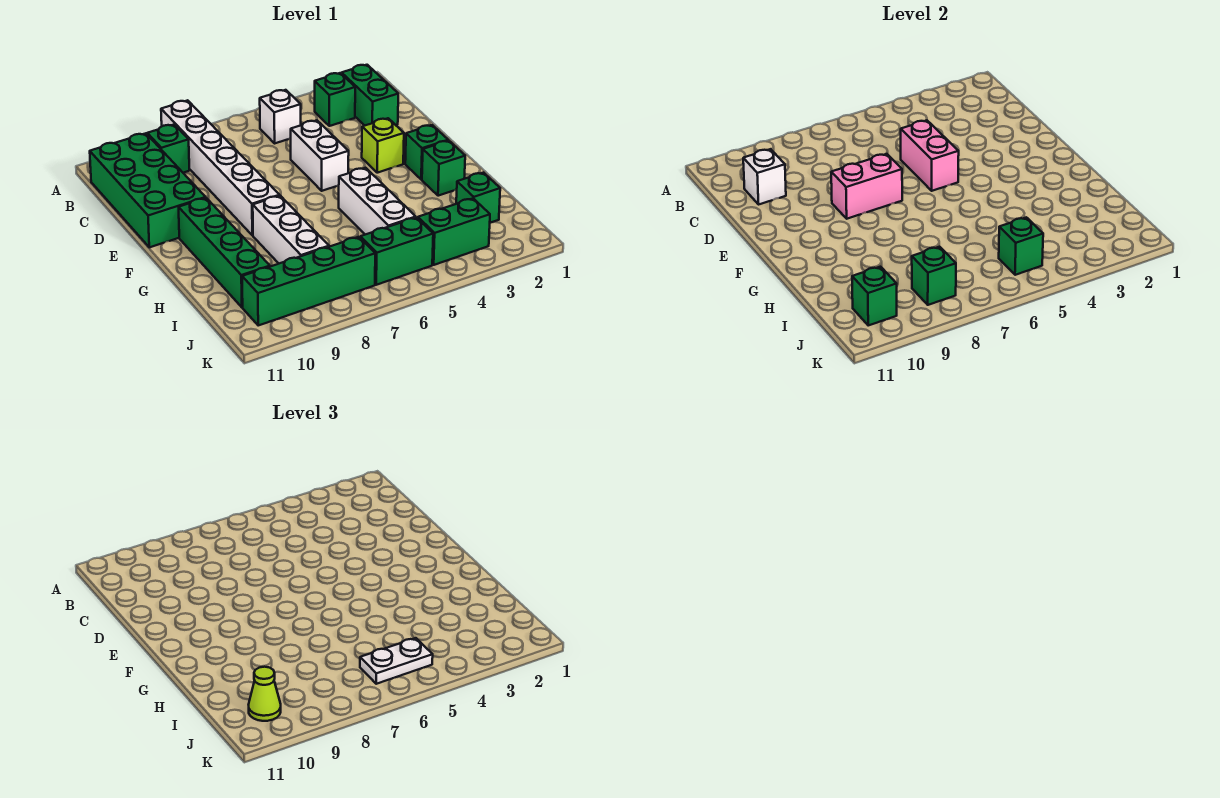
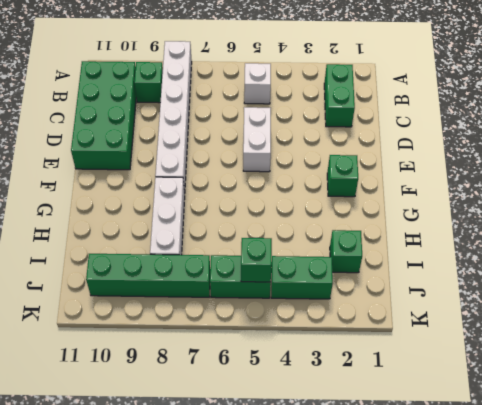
none -> green 1x1 brick [315,73,355,126]
none -> lime 1x1 brick [362,118,404,173]
none -> green 1x4 brick [179,198,270,307]

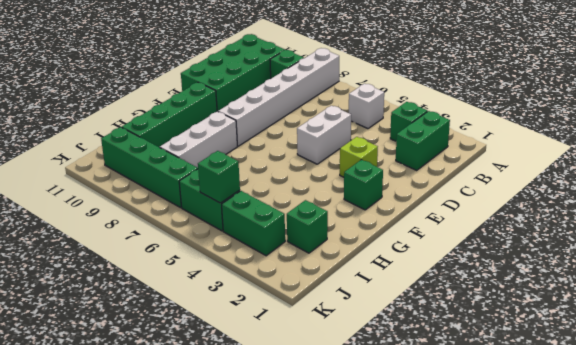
none -> green 1x1 brick [422,141,465,196]
none -> white 1x3 brick [339,168,416,235]
none -> white 1x1 brick [743,149,786,204]

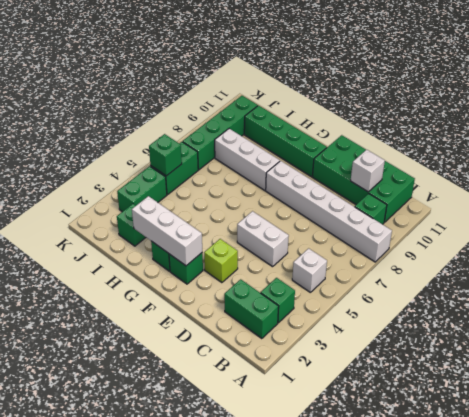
white 1x3 brick [132,196,202,266] -> white 1x3 brick moved to [339,168,416,235]
none -> pink 1x2 brick [901,120,959,191]
none -> pink 1x2 brick [831,154,902,219]
none -> green 1x1 brick [912,247,956,305]

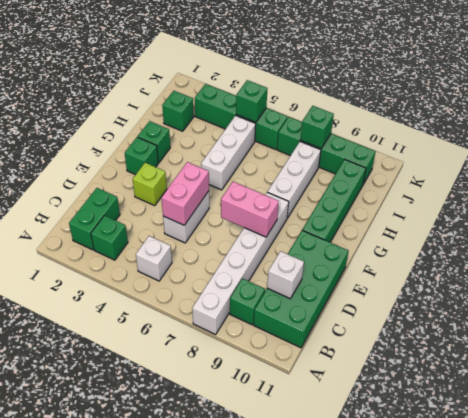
none -> green 1x1 brick [852,267,897,325]
none -> white 1x2 plate [360,638,433,684]
none -> lime 1x1 cone [249,667,281,721]

